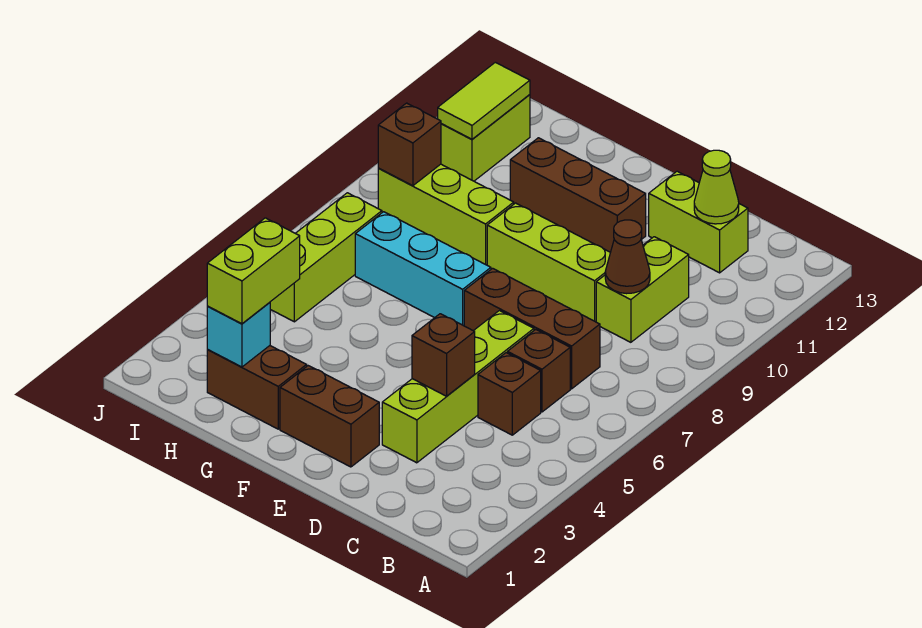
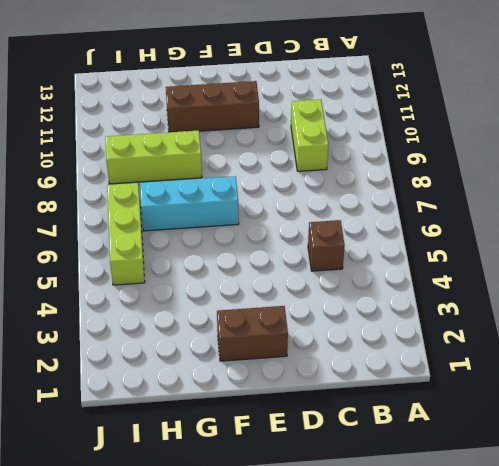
none -> brown 1x1 brick [507,329,570,412]
none -> brown 1x3 brick [464,268,600,389]
none -> lime 1x2 brick [649,171,748,273]

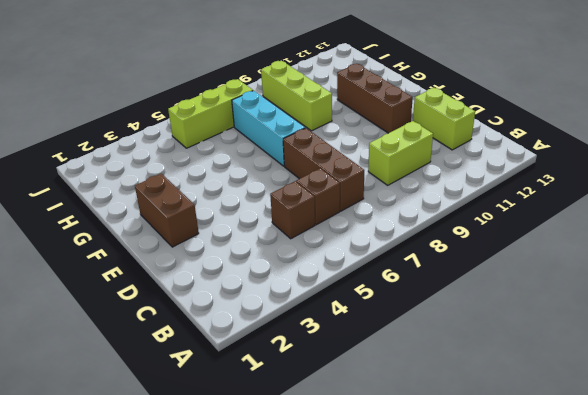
none -> lime 1x4 brick [382,311,534,463]
none -> lime 1x3 brick [487,203,610,322]
none -> brown 1x2 brick [207,346,307,429]

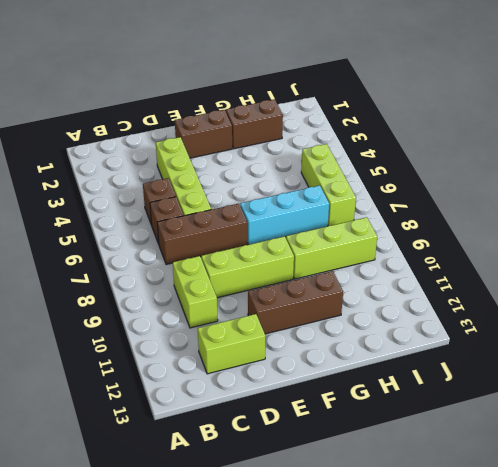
none -> lime 1x2 brick [441,95,530,181]
none -> brown 1x1 cone [605,220,650,294]
none -> lime 1x1 cone [694,150,739,224]

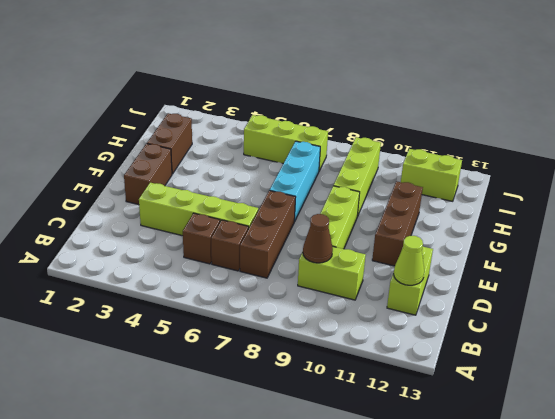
none -> brown 1x1 brick [412,314,475,396]
none -> cyan 1x1 brick [207,302,270,367]
none -> brown 1x1 brick [378,103,441,186]

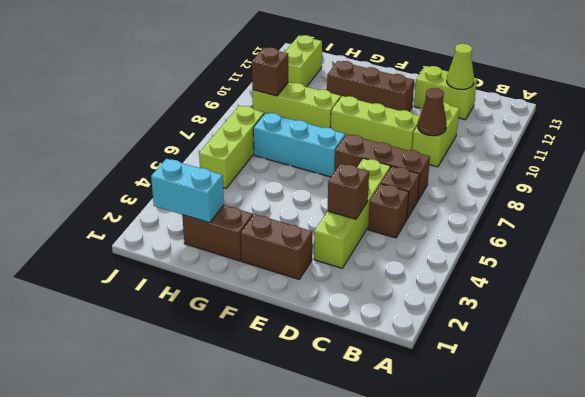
cyan 1x2 brick [151,159,224,223] -> cyan 1x1 brick [207,302,270,367]
none -> lime 1x2 tile [438,62,530,139]
none -> lime 1x2 brick [207,218,300,324]

